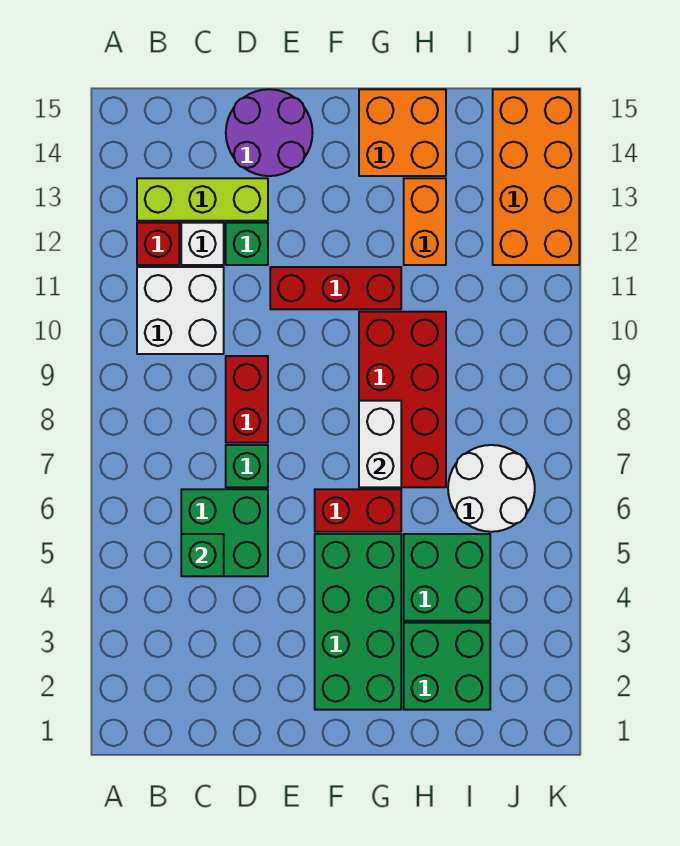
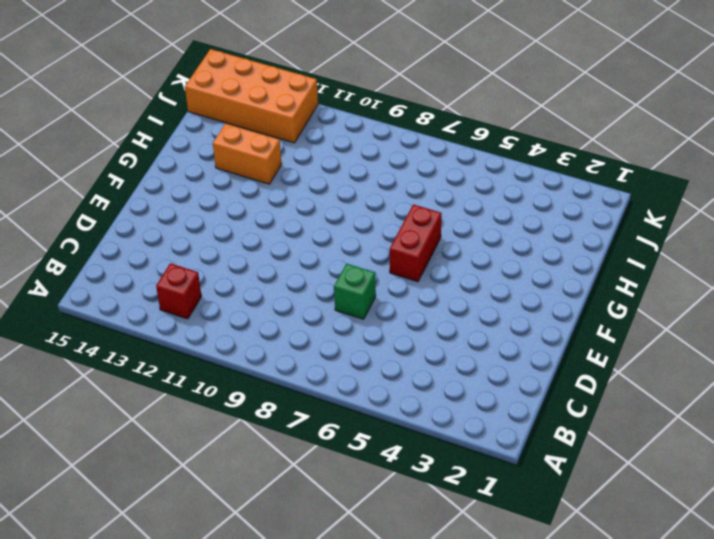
none -> white 2x2 brick [137,267,224,354]
none -> lime 1x3 brick [137,178,268,221]
none -> green 2x2 brick [181,489,268,576]

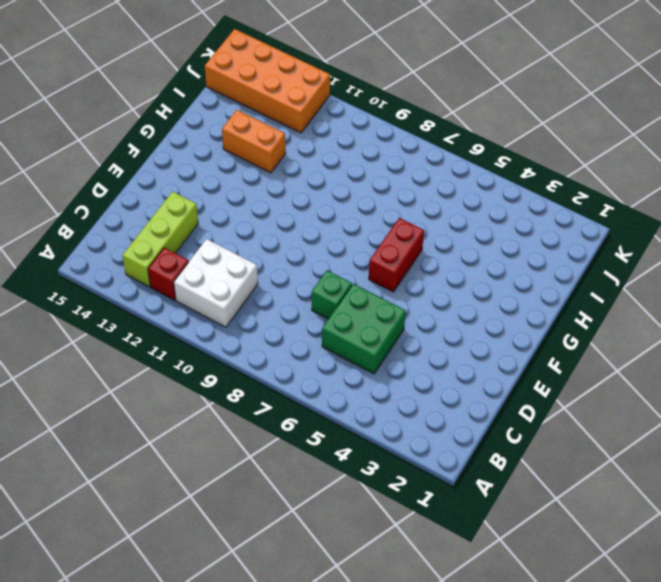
none -> white 1x1 brick [181,223,224,265]
none -> red 1x2 brick [226,356,268,443]
none -> green 1x1 brick [226,223,268,265]

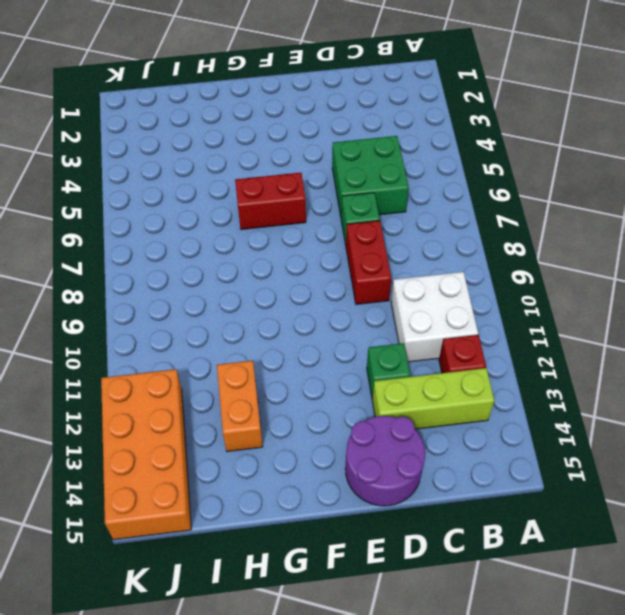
none -> white 1x1 brick [181,223,224,265]
none -> red 1x3 brick [270,267,401,309]
none -> green 2x4 brick [315,534,401,710]

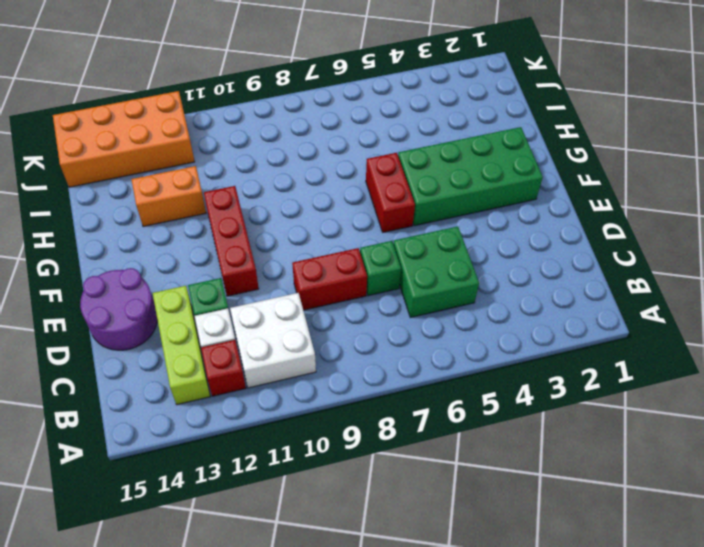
none -> red 2x4 brick [359,312,446,487]
none -> orange 2x2 brick [359,89,446,176]
none -> green 2x2 brick [404,623,490,710]

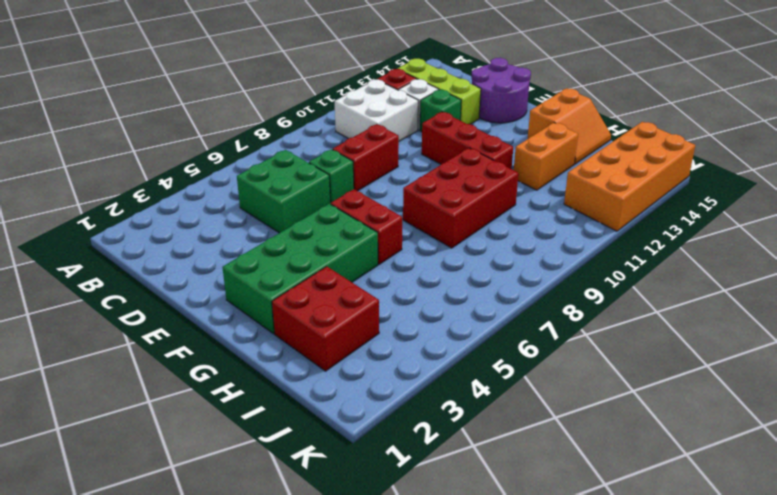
red 2x3 brick [403,148,518,248] -> red 2x4 brick [359,312,446,487]
orange 2x2 slope [528,88,611,164] -> orange 2x2 brick [359,89,446,176]
red 2x2 brick [272,266,379,371] -> green 2x2 brick [404,623,490,710]
none -> green 2x2 brick [404,534,490,621]
none -> white 2x2 round brick [448,445,535,532]
none -> green 1x1 brick [181,534,224,576]

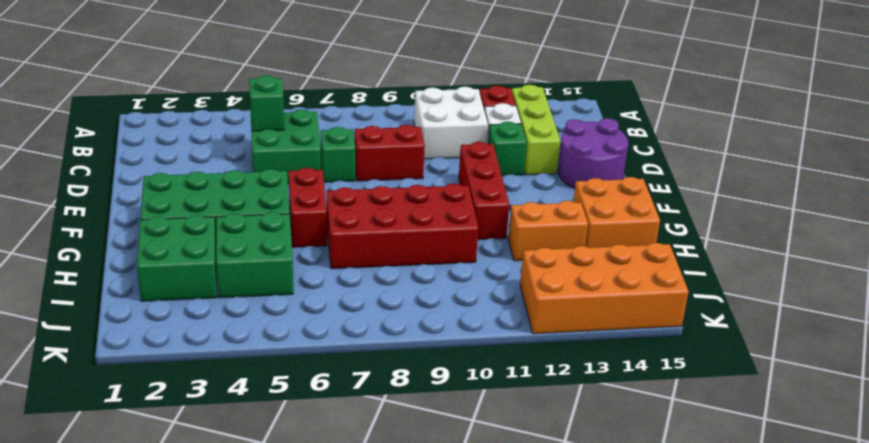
none -> white 2x2 round brick [448,445,535,532]
none -> white 1x2 brick [359,401,401,487]

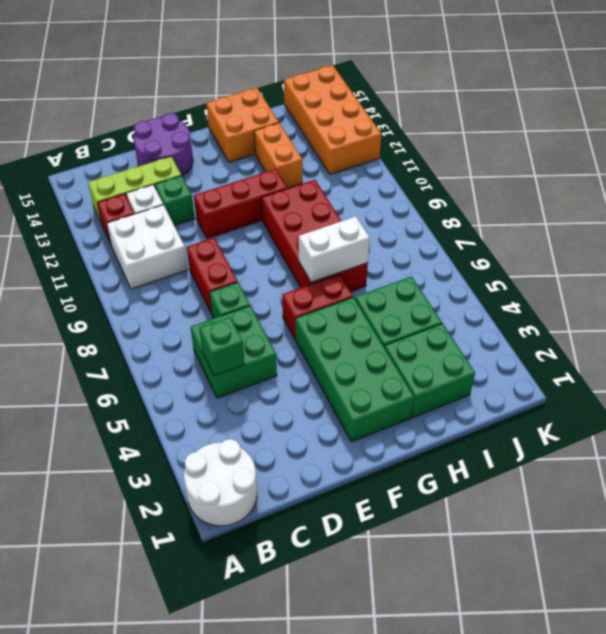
white 2x2 round brick [184,439,257,526] -> white 2x2 round brick moved to [448,445,535,532]
white 1x2 brick [299,216,370,282] -> white 1x2 brick turned to [359,401,401,487]

